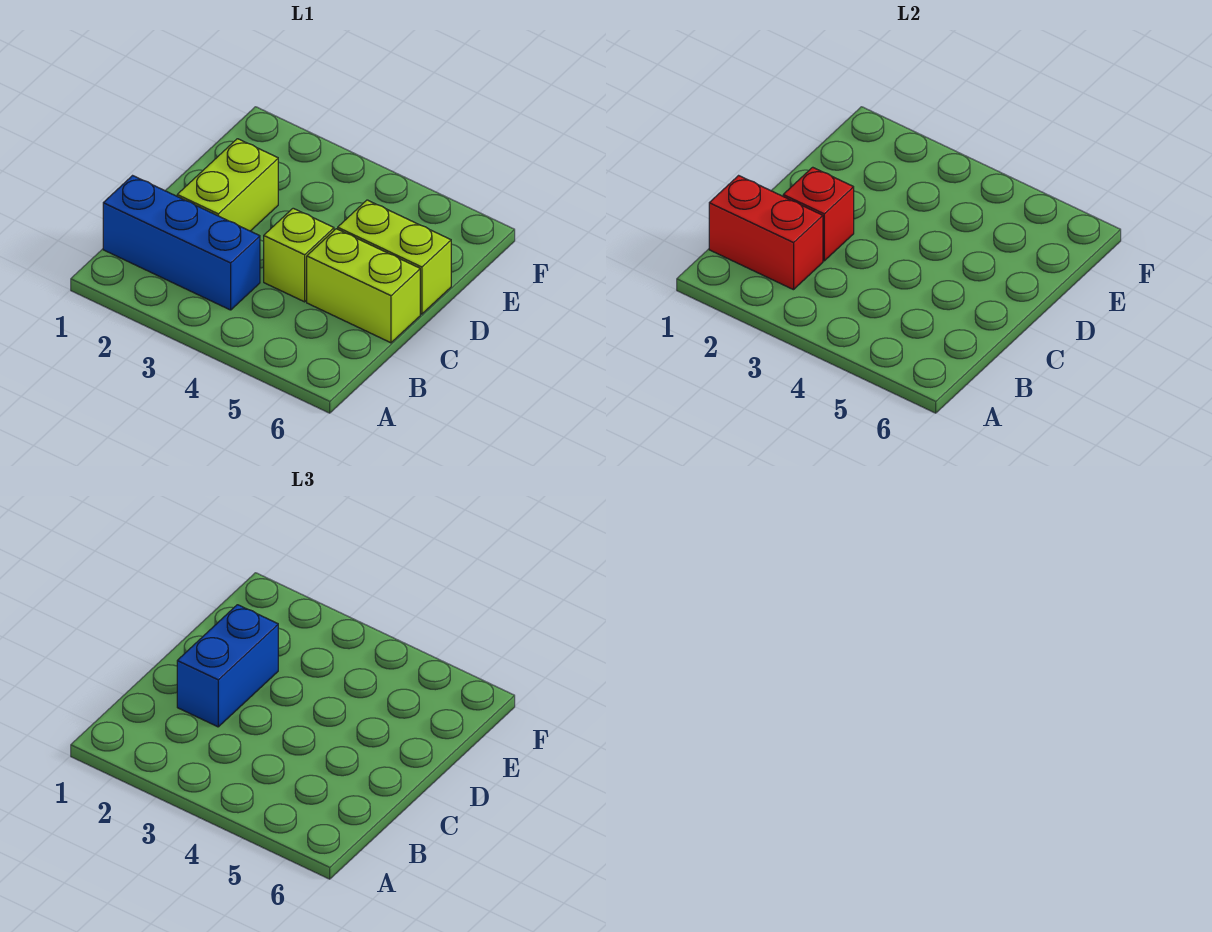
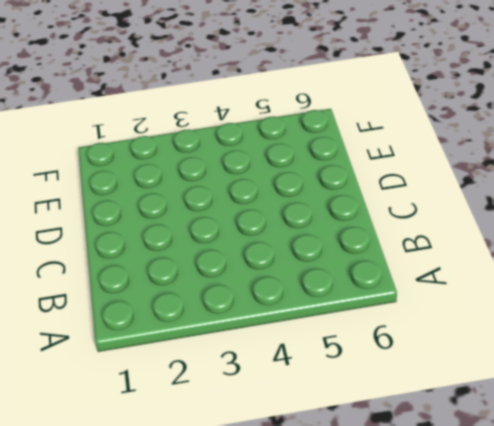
none -> blue 1x3 brick [103,176,260,310]
none -> lime 1x2 brick [177,139,278,231]

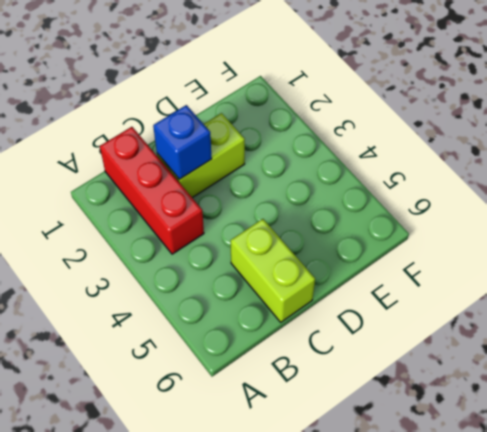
red 1x3 brick [100,127,204,254] -> blue 1x3 brick [103,176,260,310]
blue 1x1 brick [153,105,212,179] -> red 1x1 brick [783,167,854,261]
none -> lime 1x1 brick [264,208,334,302]
none -> lime 1x2 brick [338,200,451,314]

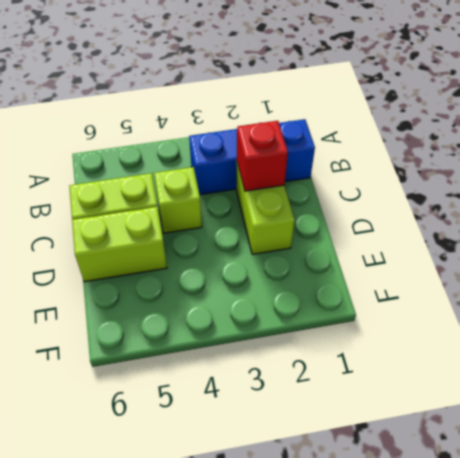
none -> red 1x2 brick [709,176,823,290]
none -> blue 1x2 brick [177,605,278,727]

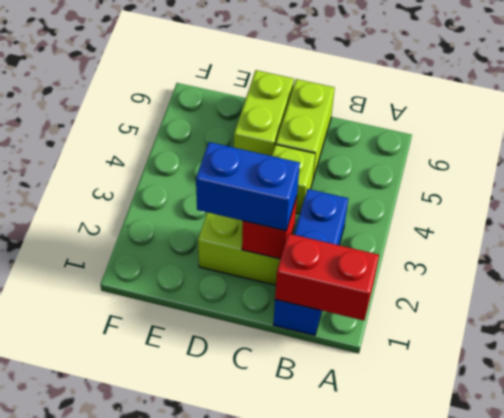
red 1x2 brick [275,234,379,320] -> red 1x2 brick turned to [709,176,823,290]

